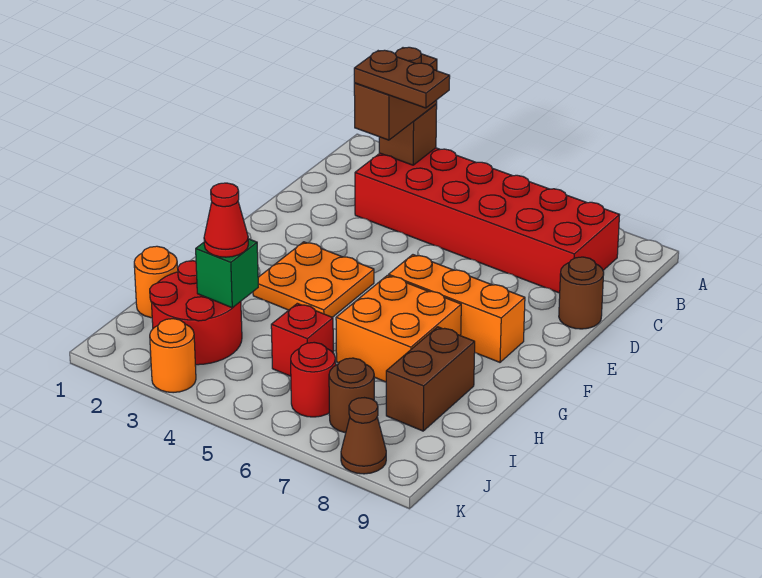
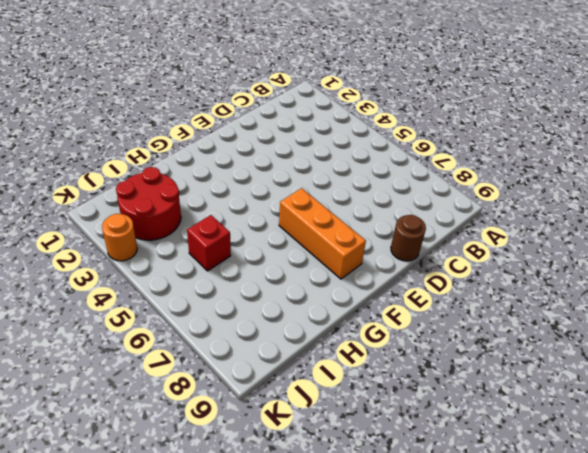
none -> red 2x6 brick [355,148,620,293]
none -> orange 2x2 plate [253,242,374,317]
none -> orange 2x2 brick [336,275,461,382]

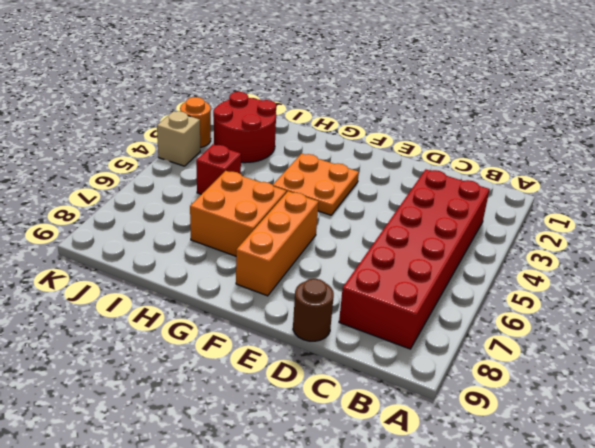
tan 1x1 brick [157,111,200,166] -> none
none -> brown 1x2 brick [386,327,475,431]
none -> orange 1x1 round brick [134,246,178,318]
none -> red 1x1 round brick [291,342,336,417]

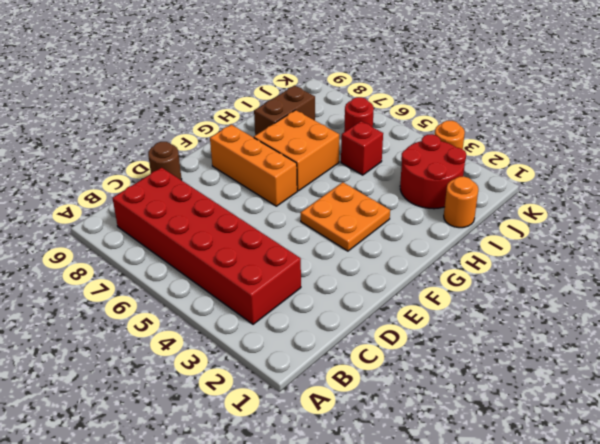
none -> brown 1x1 round brick [329,358,374,433]
none -> brown 1x1 cone [341,398,386,474]
none -> brown 1x1 brick [379,104,437,165]

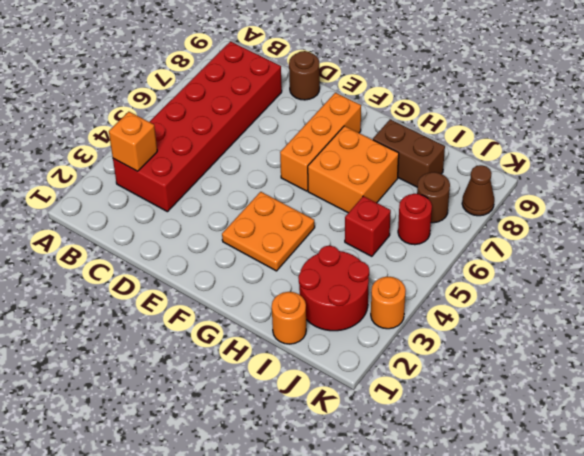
orange 1x1 brick [109,112,157,171] -> brown 1x1 brick [379,104,437,165]
none -> green 1x1 brick [196,239,258,308]
none -> brown 1x2 brick [354,47,437,140]
none -> red 1x1 cone [204,183,248,257]

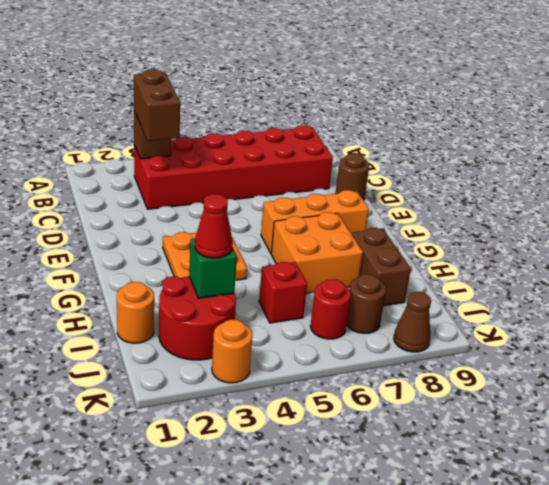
none -> brown 1x2 plate [354,50,450,108]

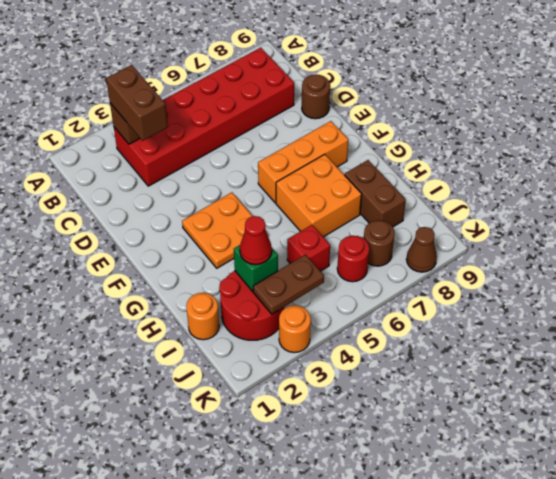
brown 1x2 plate [253,255,324,314] -> brown 1x2 plate moved to [354,50,450,108]

